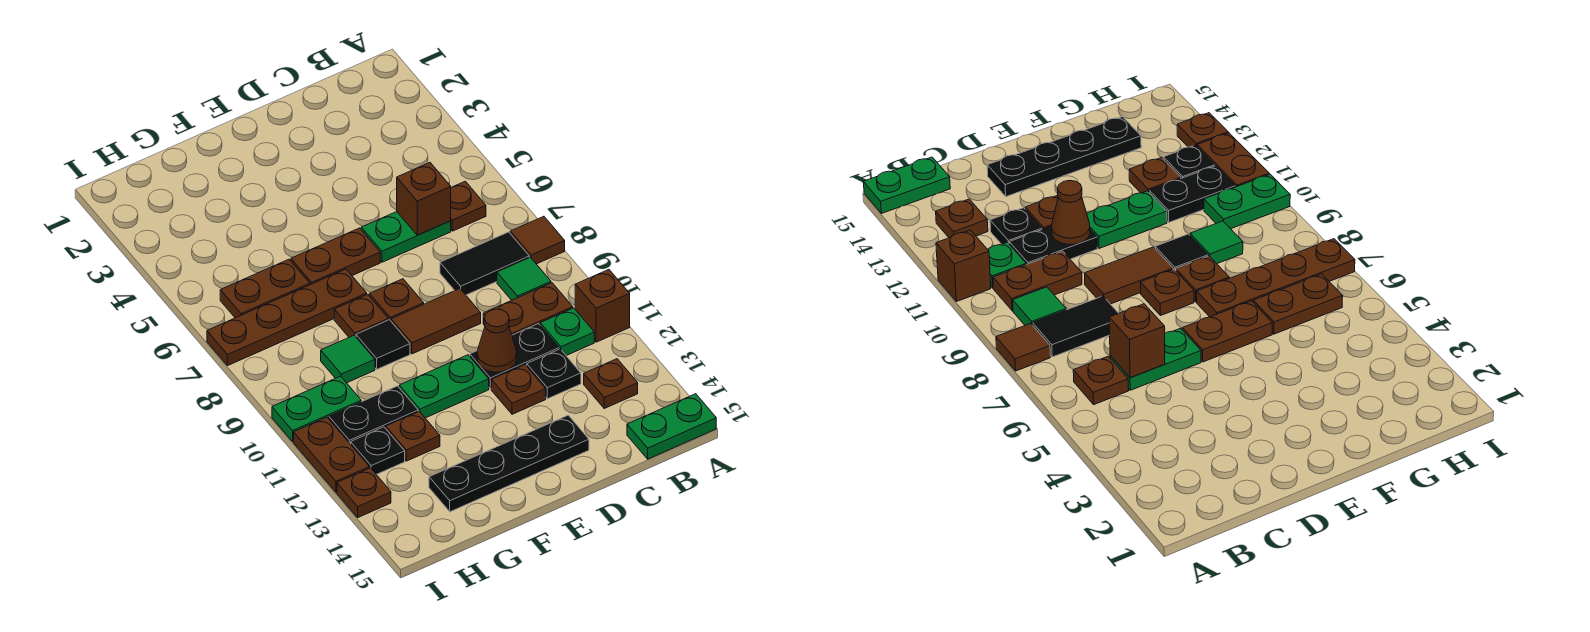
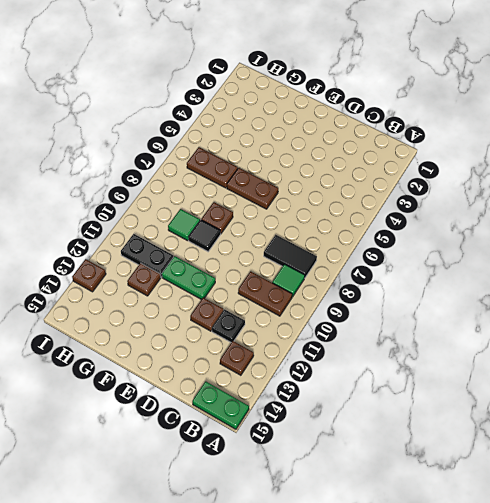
none -> brown 1x1 tile [510,216,565,264]
none -> brown 1x1 brick [575,270,630,342]
none -> brown 1x1 plate [451,181,486,231]
none -> green 1x1 plate [540,308,594,356]

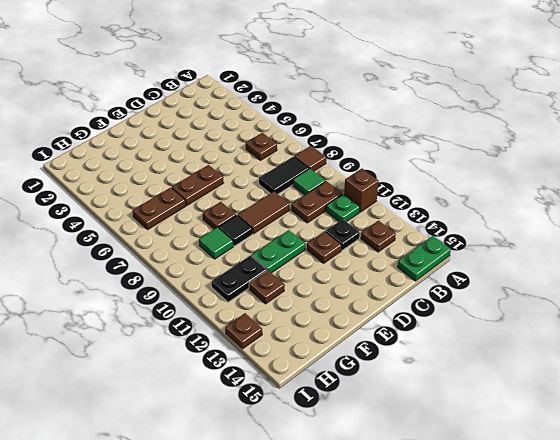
none -> green 1x2 plate [361,212,451,262]
none -> black 1x2 plate [470,324,559,389]
none -> black 1x4 plate [429,415,589,512]
none -> brown 1x1 plate [369,279,424,321]

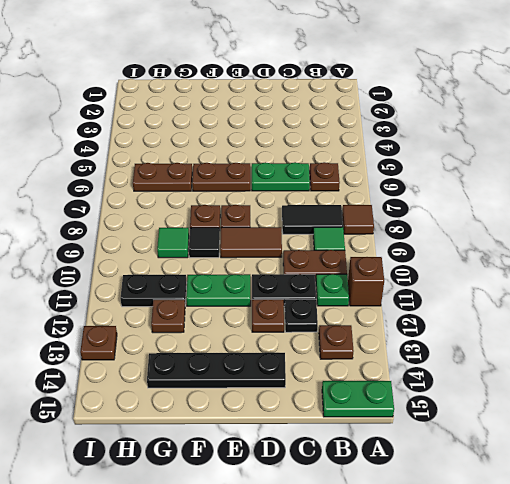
none -> brown 1x4 plate [207,269,367,366]
none -> green 1x2 plate [272,376,361,441]
none -> black 1x1 plate [351,427,405,475]
none -> brown 1x2 plate [294,417,369,492]

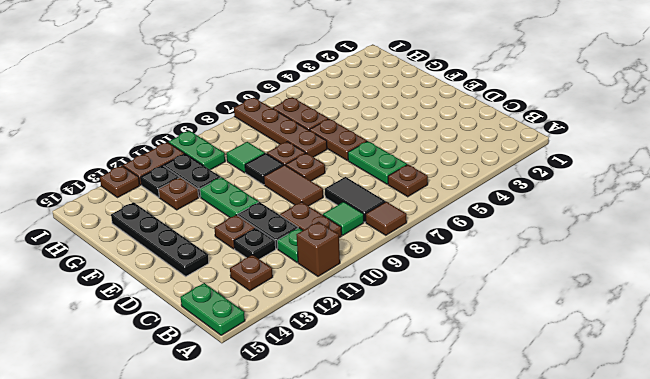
none -> brown 1x1 brick [397,163,451,235]
none -> brown 1x1 cone [477,309,517,372]

